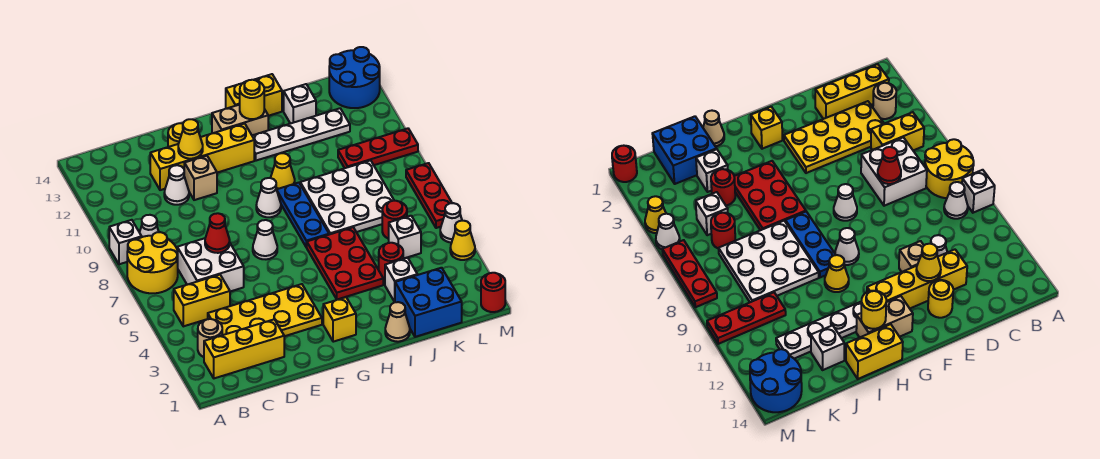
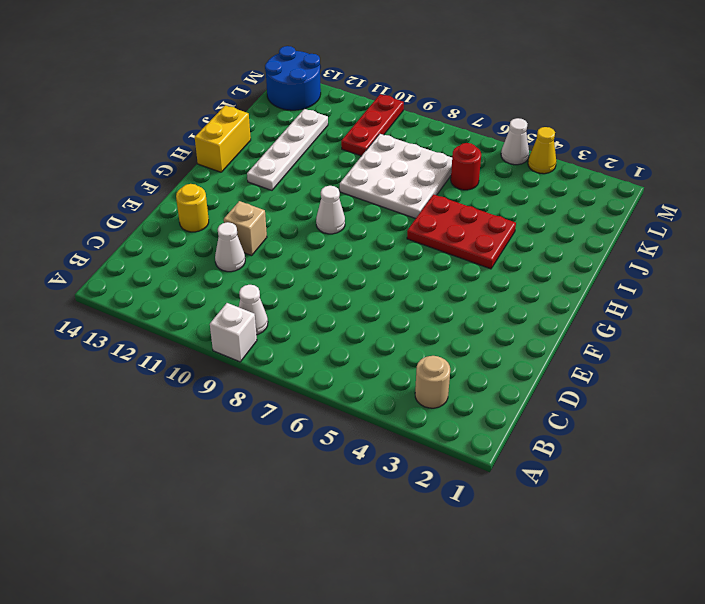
none -> yellow 2x2 round brick [127,232,178,293]
none -> yellow 1x3 brick [204,319,284,378]
none -> yellow 1x2 brick [174,275,230,326]
none -> yellow 2x4 plate [208,284,322,336]

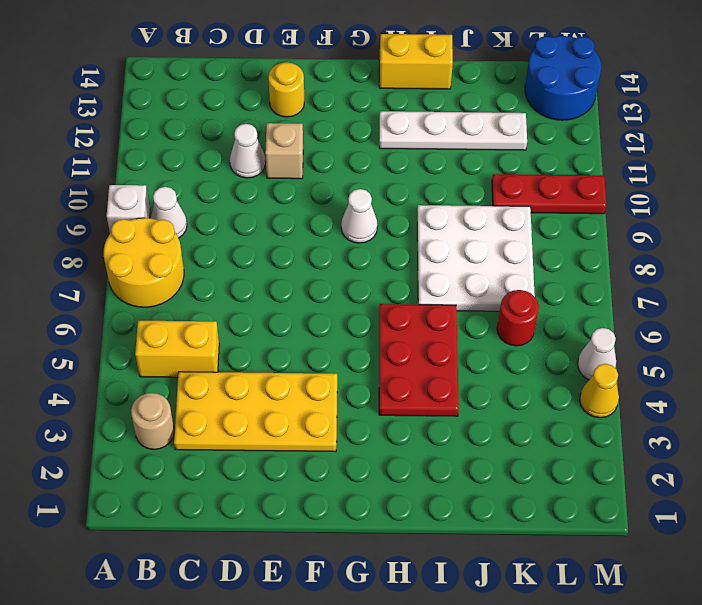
none -> yellow 1x3 brick [204,319,284,378]
none -> white 2x2 brick [177,238,244,292]
none -> yellow 1x4 brick [150,124,254,190]
none -> white 1x1 cone [253,220,277,259]

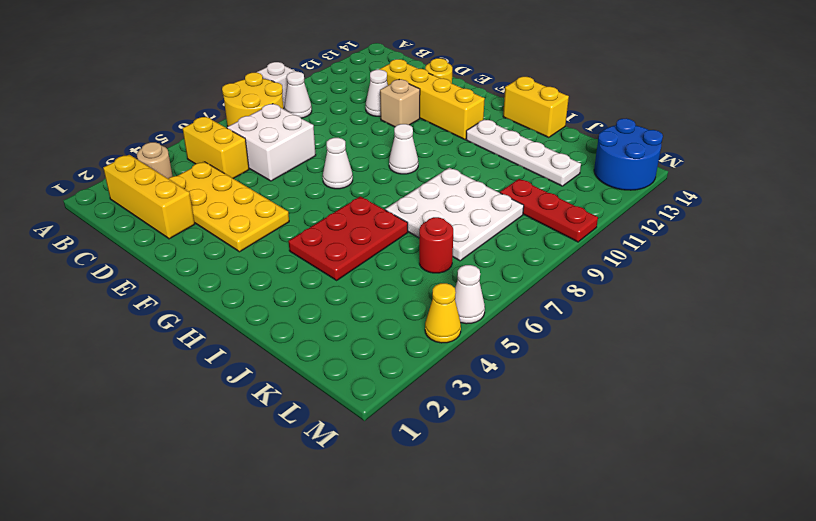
none -> yellow 1x1 brick [323,297,356,342]
none -> tan 1x2 brick [212,105,268,135]
none -> blue 1x3 plate [277,183,329,247]
none -> yellow 1x1 cone [271,153,295,189]

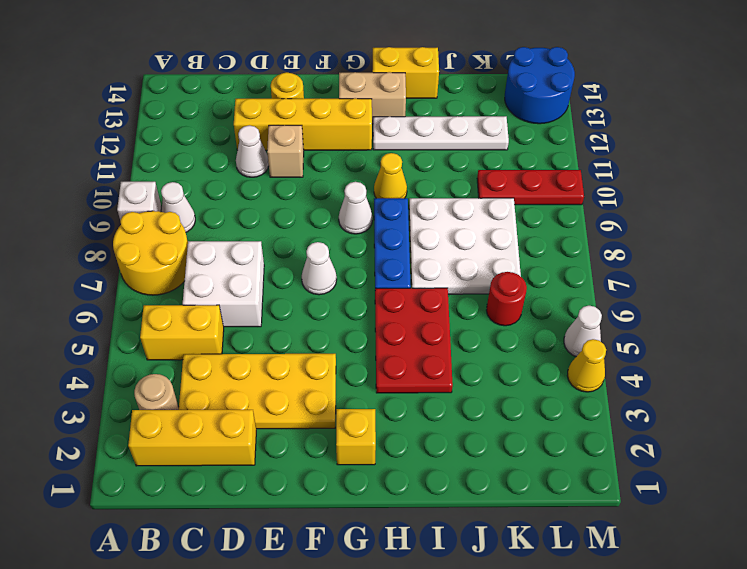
none -> tan 1x1 cone [385,302,410,342]
none -> blue 2x2 brick [395,268,462,337]
none -> white 1x1 brick [385,258,417,302]
none -> red 1x1 round brick [379,243,403,281]

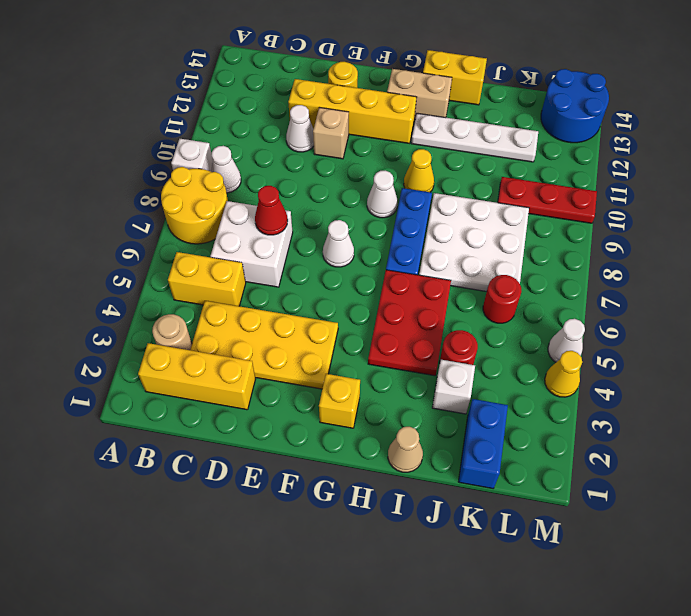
blue 1x2 brick [458,399,508,488] -> blue 2x2 brick [395,268,462,337]
none -> white 1x1 brick [284,84,316,124]
none -> white 1x1 brick [389,216,421,259]
none -> red 1x1 round brick [481,273,505,312]
none -> red 1x3 plate [406,163,452,228]

